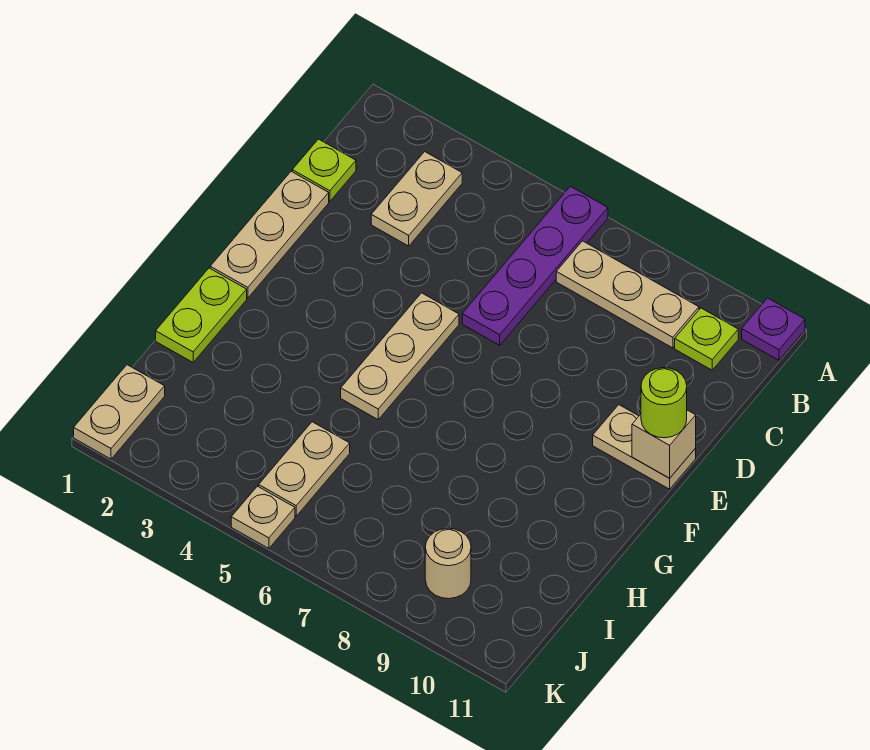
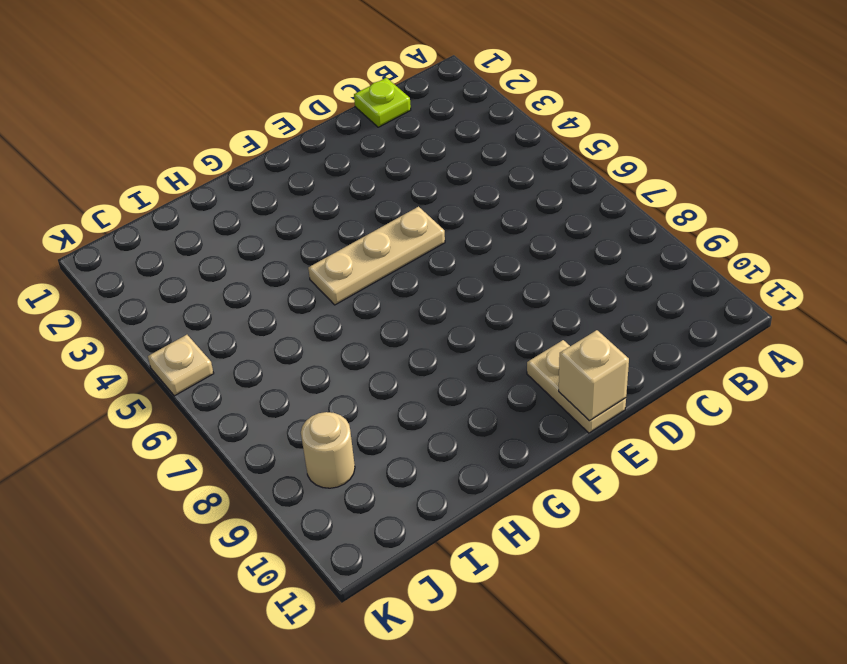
none -> purple 1x4 plate [462,186,608,345]
none -> purple 1x1 plate [742,298,805,360]
none -> tan 1x2 plate [371,152,462,246]

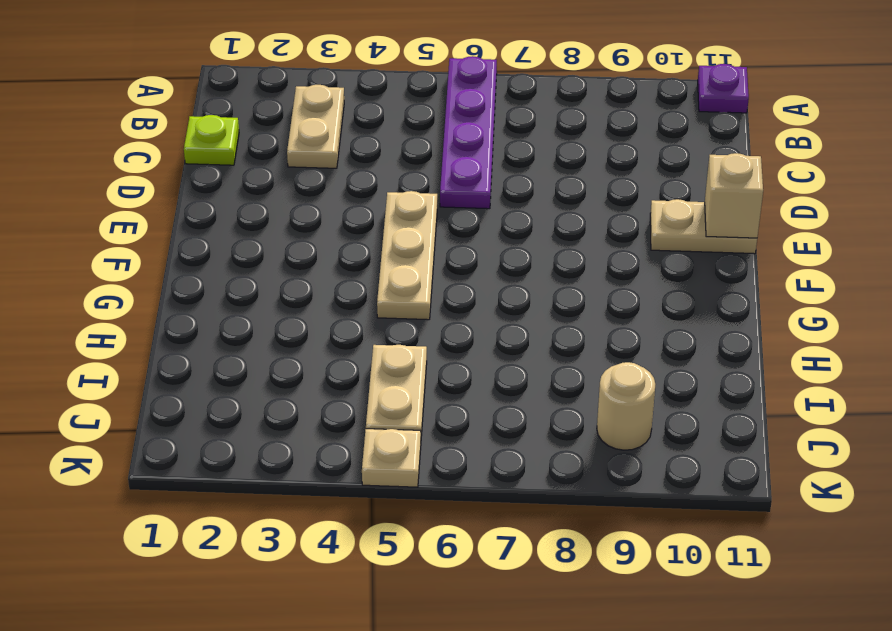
none -> tan 1x3 plate [556,241,699,348]
none -> lime 1x1 plate [675,308,738,370]
none -> tan 1x3 plate [210,171,329,298]

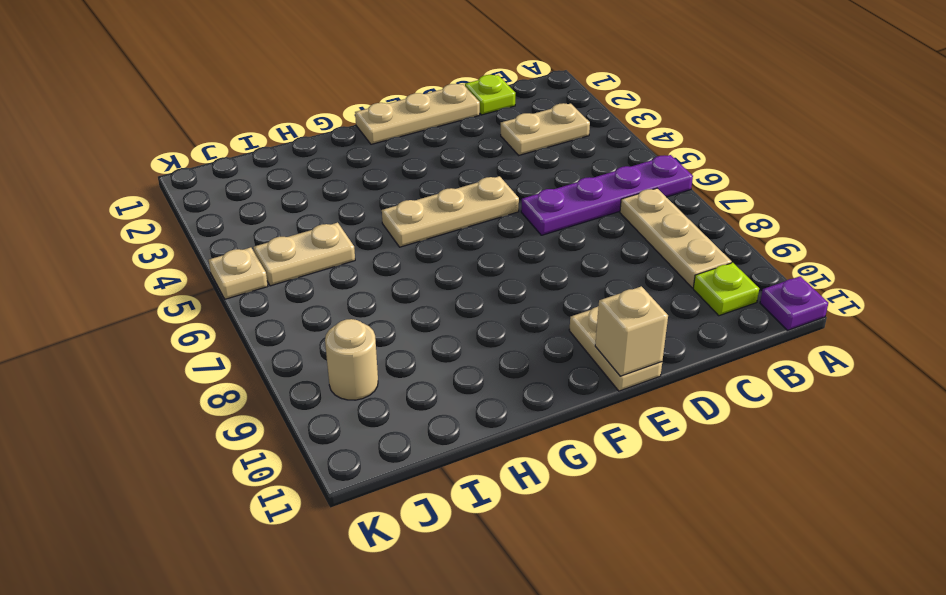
none -> lime 1x2 plate [156,268,247,362]
none -> tan 1x2 plate [74,365,165,459]
none -> lime 1x1 round brick [641,368,687,438]

